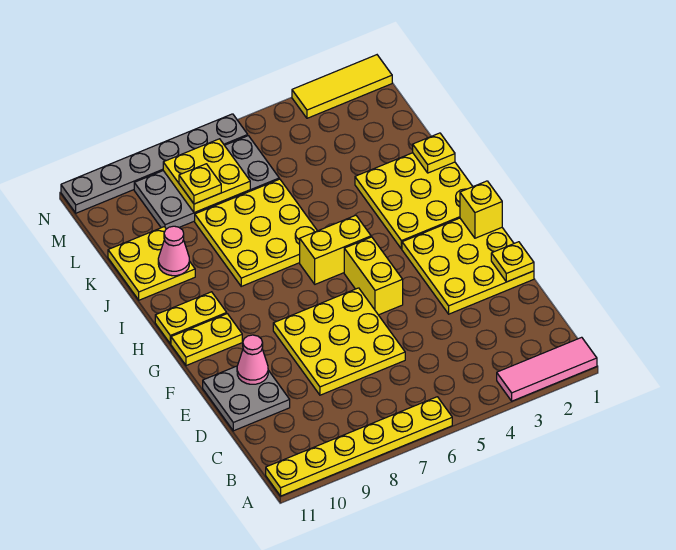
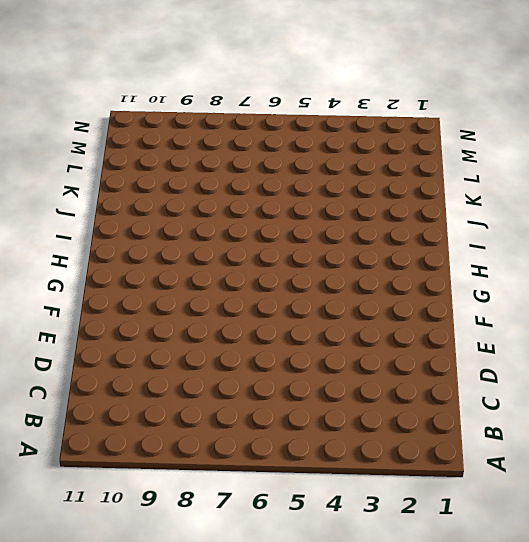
none -> pink 1x3 tile [497,337,597,401]
none -> yellow 1x6 plate [266,397,452,496]
none -> yellow 3x3 plate [273,288,405,395]

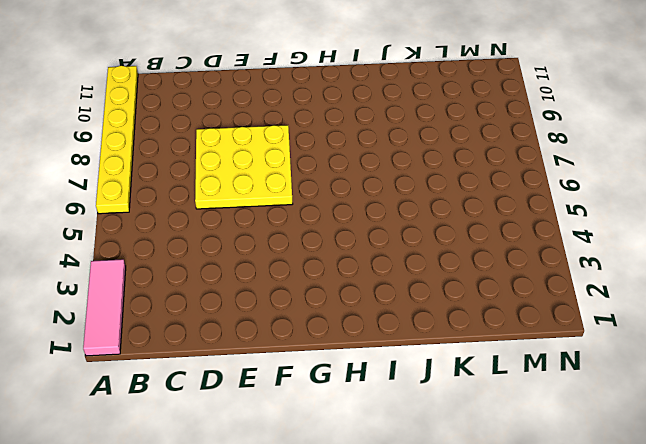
none -> grey 2x2 plate [203,366,290,431]
none -> yellow 3x3 plate [402,218,534,314]
none -> yellow 1x2 brick [344,237,403,315]

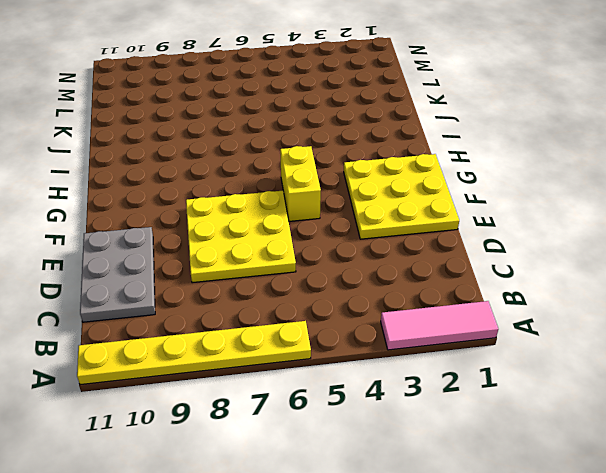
grey 2x3 plate [80,227,155,322] -> grey 2x2 plate [203,366,290,431]
none -> yellow 1x2 plate [171,314,242,366]
none -> yellow 3x3 plate [355,153,473,249]
none -> yellow 1x2 brick [300,215,371,284]

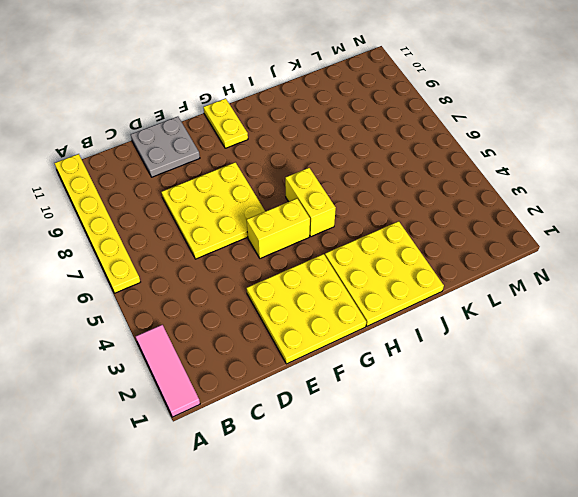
none -> yellow 1x2 plate [155,292,227,344]
none -> yellow 3x3 plate [195,179,317,286]
none -> yellow 2x2 plate [108,227,195,300]

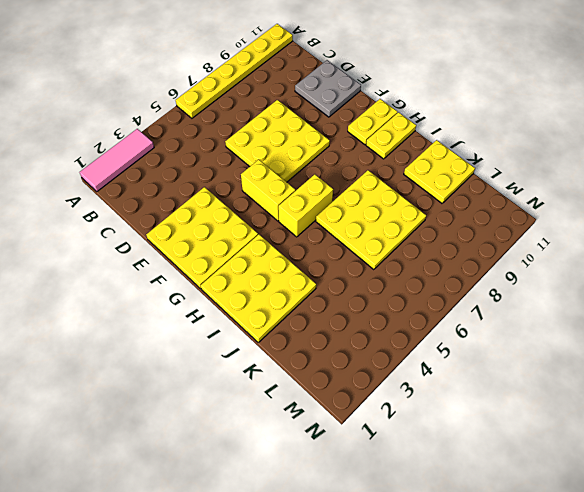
none -> grey 2x4 plate [134,136,279,229]
none -> yellow 1x3 tile [292,55,392,118]
none -> grey 1x6 plate [61,114,248,213]

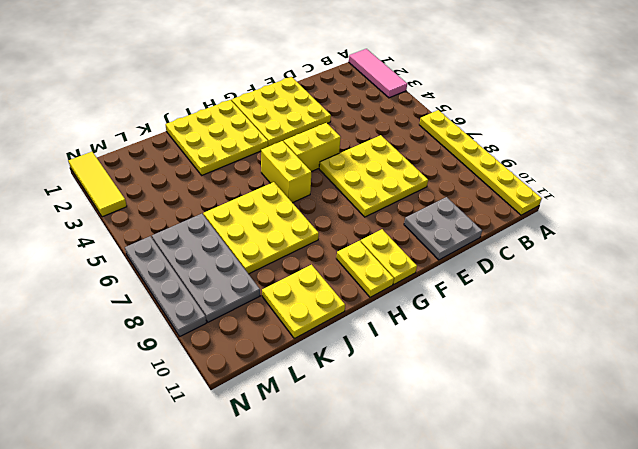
grey 1x4 plate [125,236,206,336] -> grey 1x6 plate [61,114,248,213]
none -> yellow 1x1 plate [491,242,534,282]
none -> pink 1x1 cone [237,335,268,384]
none -> yellow 1x1 brick [460,181,502,238]

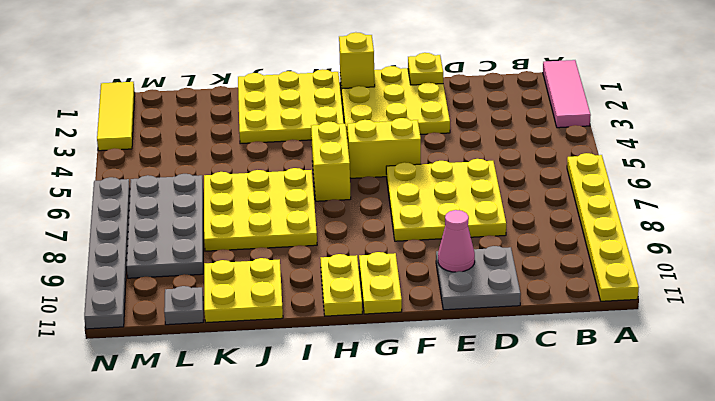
grey 1x1 plate [164,286,203,325] -> none
none -> yellow 1x1 plate [413,133,455,173]
none -> pink 1x1 cone [158,226,189,276]
none -> yellow 2x2 plate [163,139,250,213]

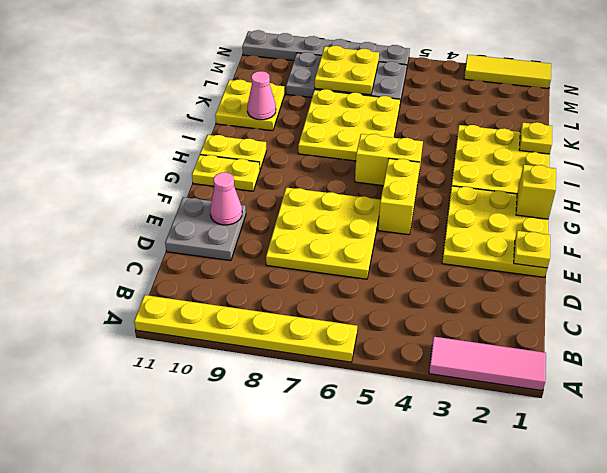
none -> yellow 1x1 plate [179,164,221,204]

